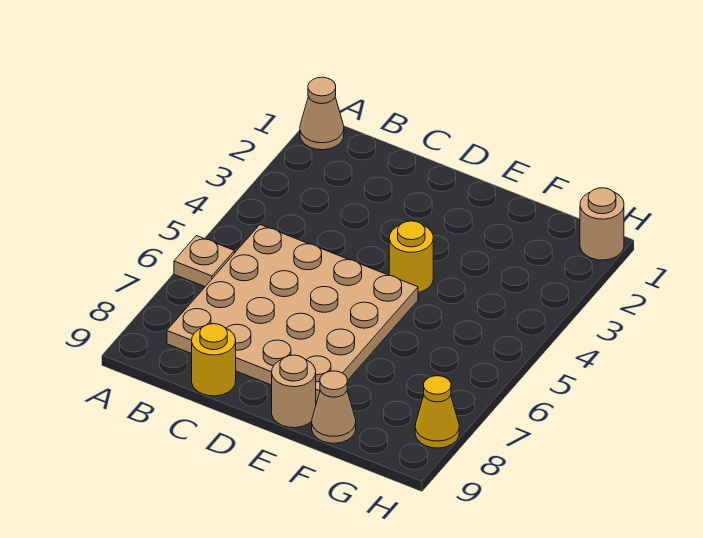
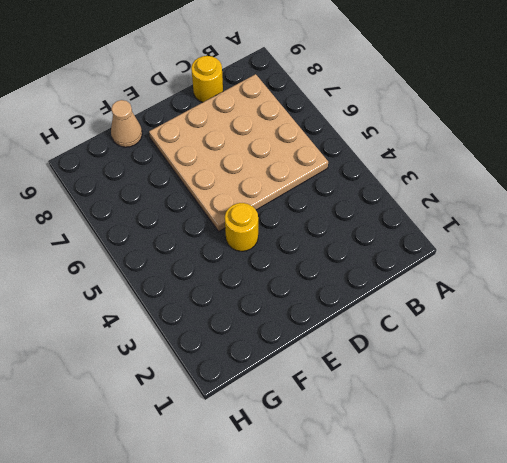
none -> tan 1x1 cone [300,77,344,150]
none -> tan 1x1 plate [174,236,234,286]

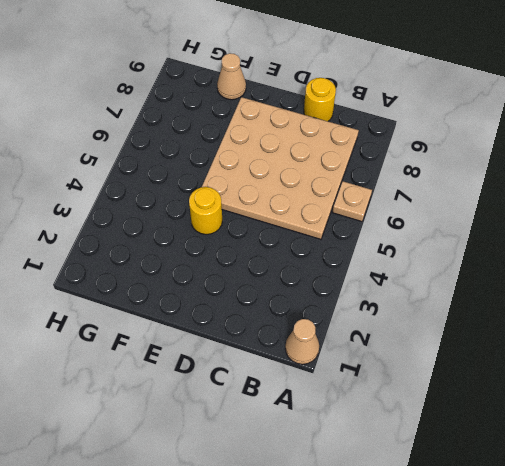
none -> tan 1x1 round brick [272,355,316,428]
none -> tan 1x1 round brick [580,188,624,260]

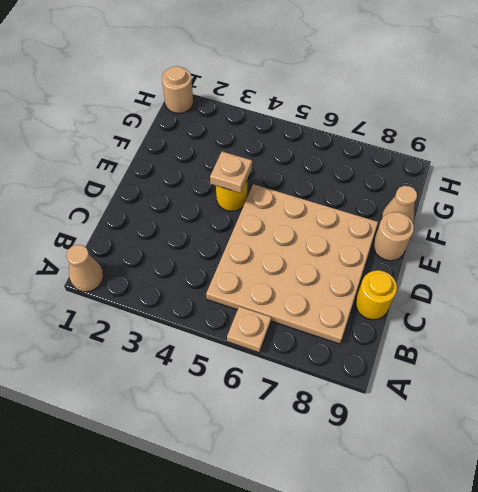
tan 1x1 plate [210,152,252,193] -> none
none -> yellow 1x1 cone [415,376,459,448]

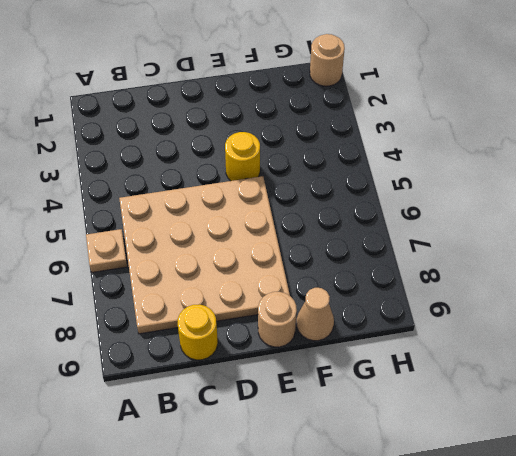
none -> tan 1x1 cone [300,77,344,150]
none -> yellow 1x1 cone [415,376,459,448]

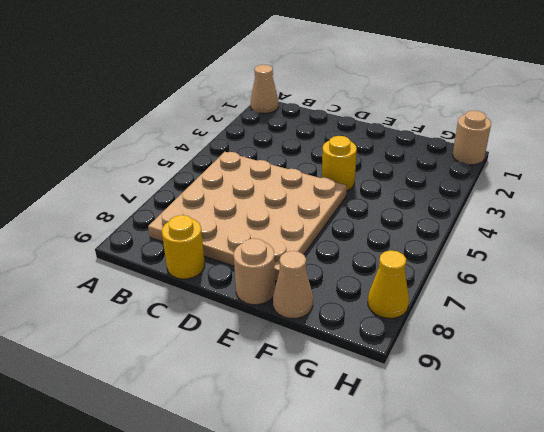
none -> tan 1x1 plate [174,236,234,286]

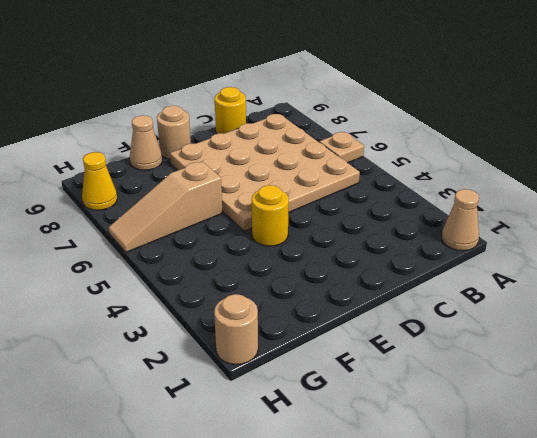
tan 1x3 slope [108,161,222,252] -> none

